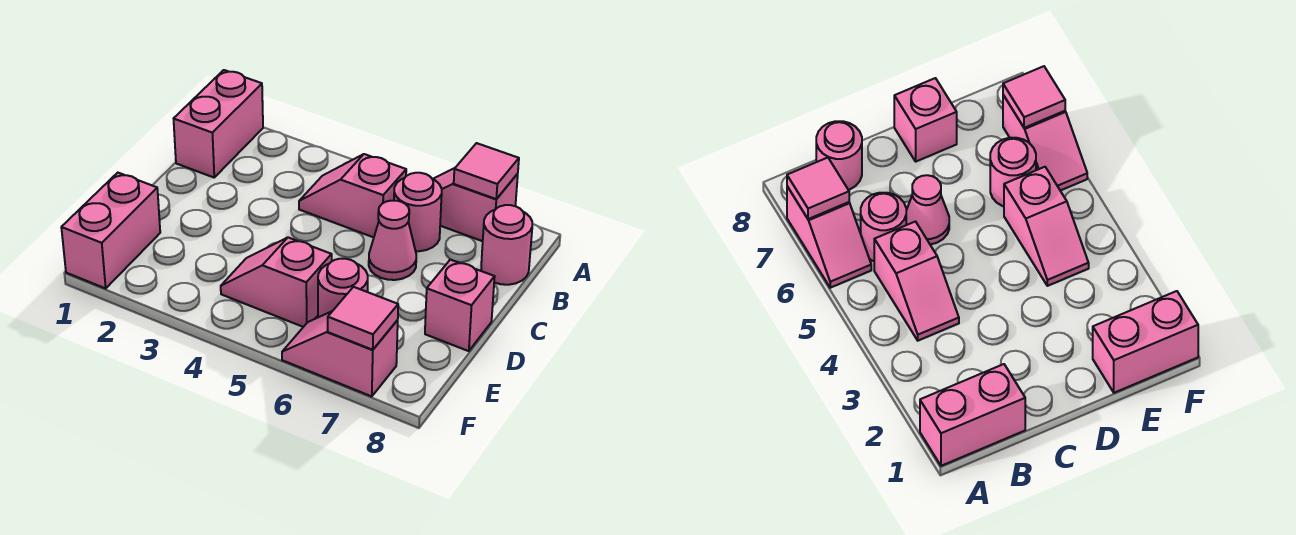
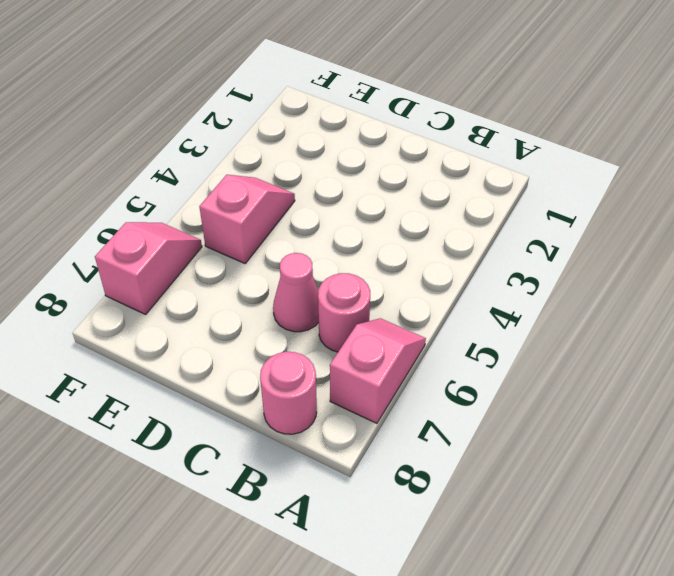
none -> pink 1x2 brick [174,70,263,177]
none -> pink 1x2 slope [299,154,406,237]
none -> pink 1x1 brick [425,260,495,351]

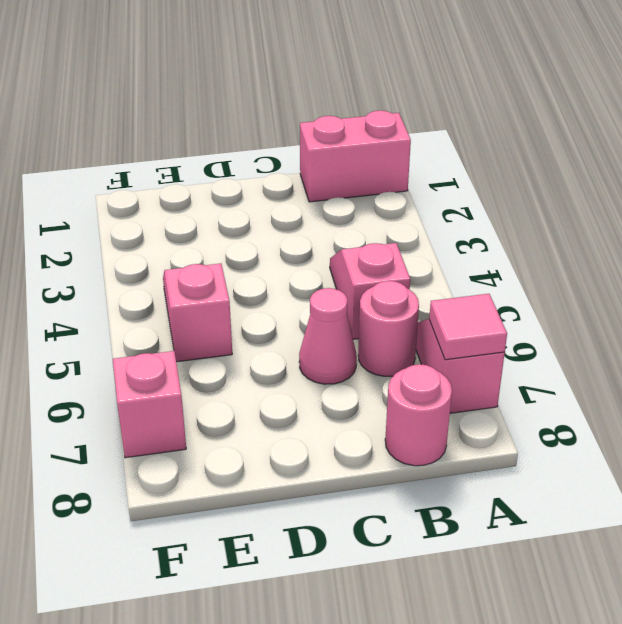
none -> pink 1x1 brick [425,260,495,351]
none -> pink 1x2 brick [61,173,160,288]
none -> pink 1x1 round brick [318,259,368,317]

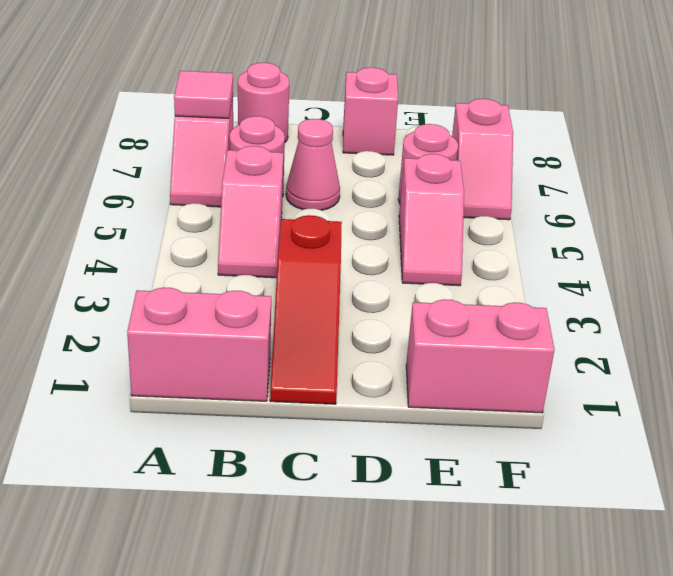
red 1x3 slope [270,215,342,404] -> none
none -> pink 1x1 tile [328,287,398,350]

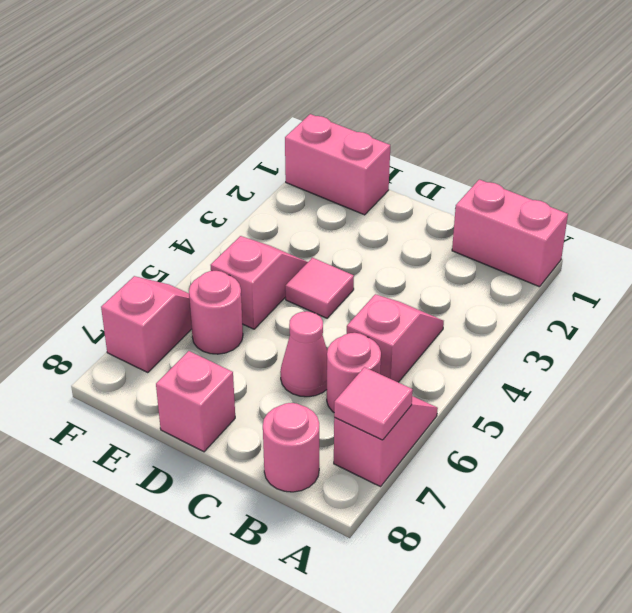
pink 1x1 tile [285,258,354,318] -> pink 1x1 tile moved to [328,287,398,350]

